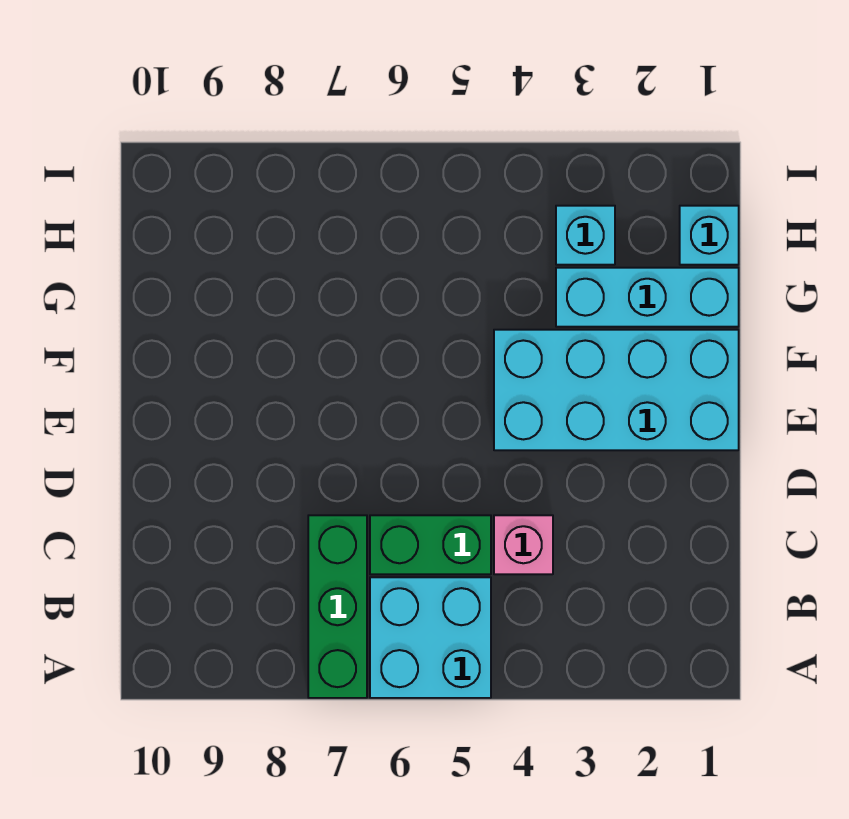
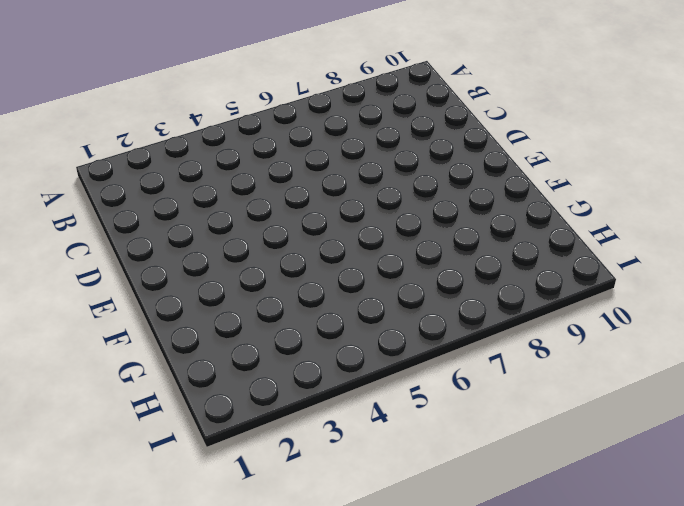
none -> cyan 2x2 brick [370,577,491,698]
none -> green 1x3 brick [308,515,367,698]

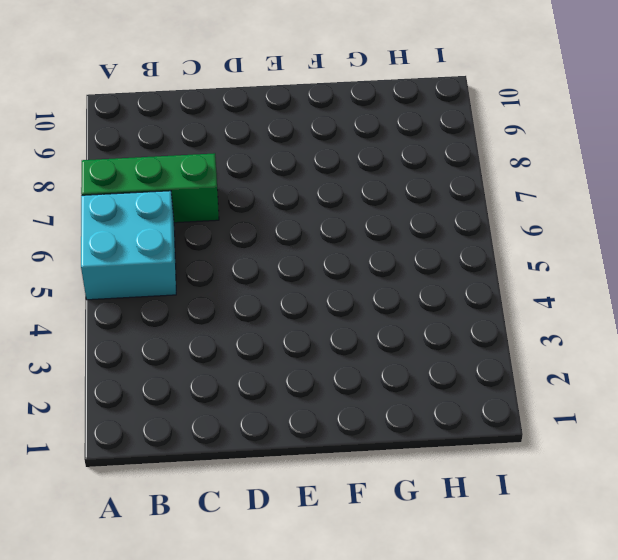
none -> pink 1x1 brick [494,515,553,574]
none -> green 1x2 brick [370,515,491,574]

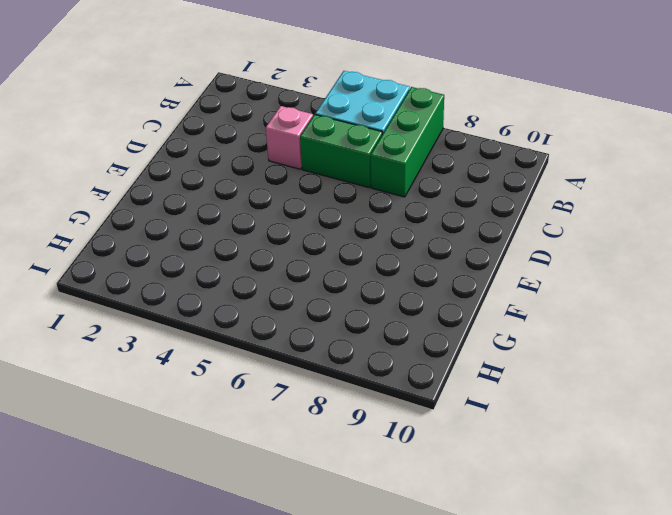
none -> cyan 2x4 brick [494,330,739,450]
none -> cyan 1x3 brick [556,268,739,327]

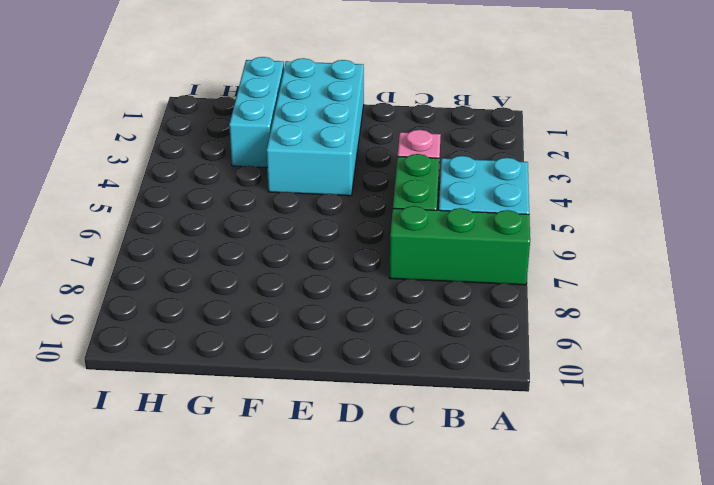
none -> cyan 1x1 brick [680,206,739,265]
none -> cyan 1x1 brick [556,206,615,265]

